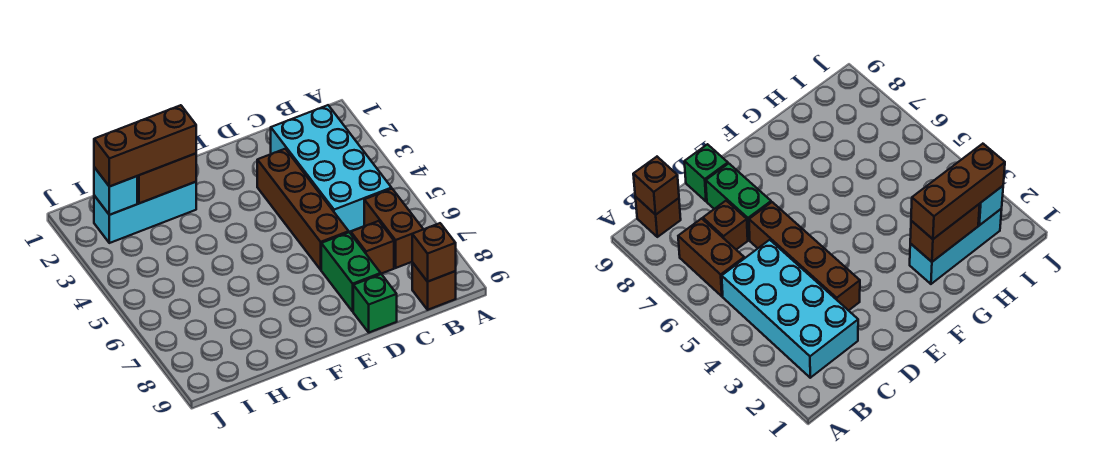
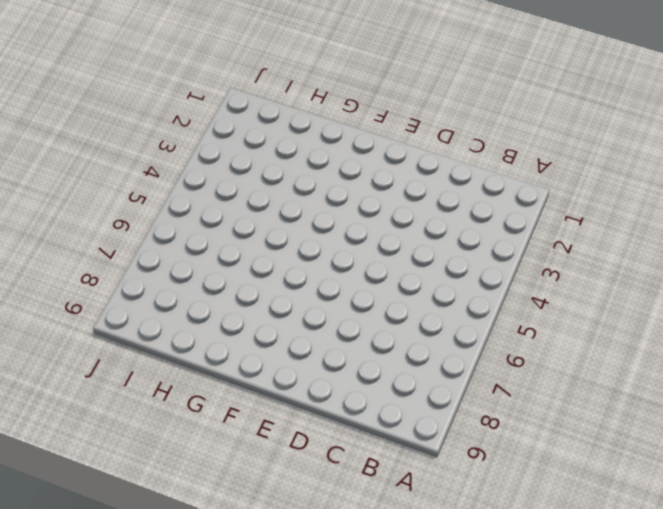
none -> cyan 2x4 brick [271,105,392,232]
none -> brown 1x2 brick [364,189,423,268]
none -> brown 1x1 brick [412,262,456,310]

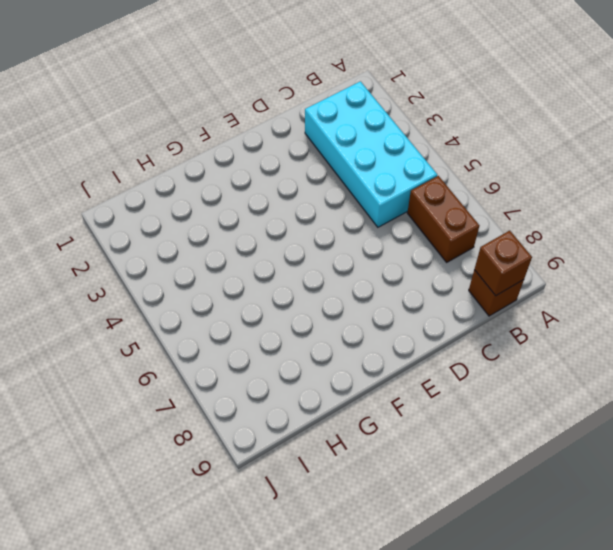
none -> brown 1x1 brick [351,221,394,274]
none -> brown 1x4 brick [257,149,349,270]
none -> green 1x2 brick [321,232,381,311]

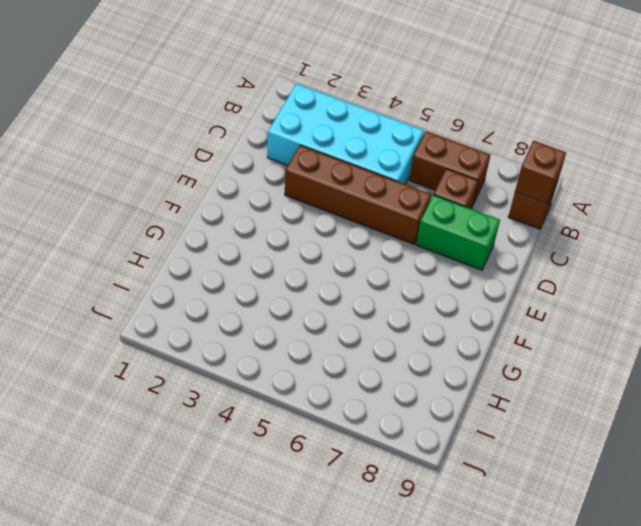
none -> green 1x1 brick [353,274,397,332]
none -> cyan 1x3 brick [94,182,196,243]
none -> brown 1x2 brick [137,154,196,203]

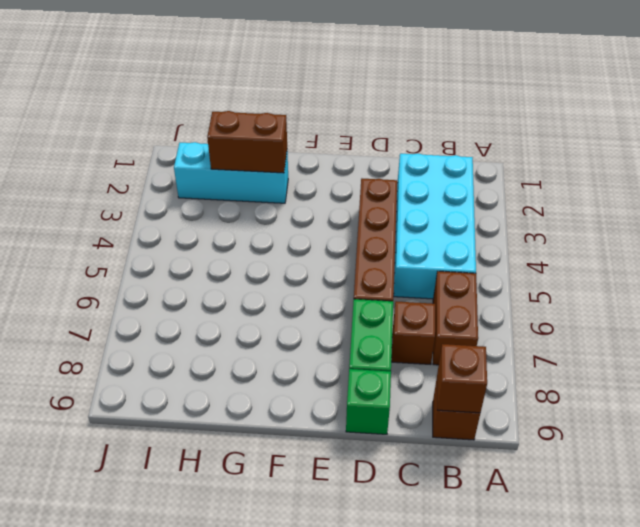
none -> cyan 1x1 brick [94,167,137,215]
none -> brown 1x3 brick [94,105,196,187]

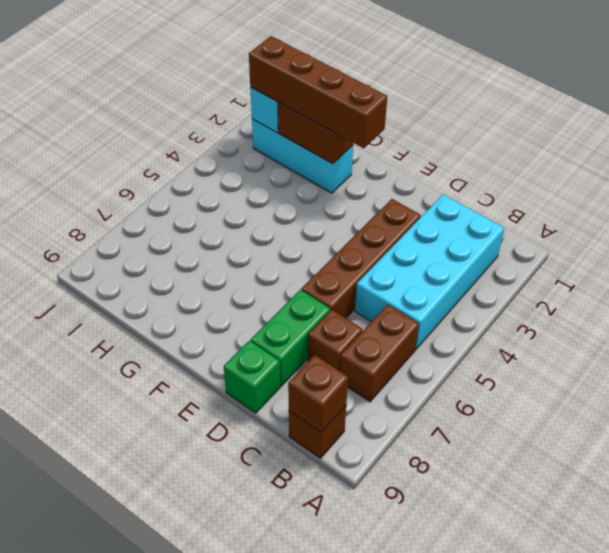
brown 1x4 brick [249,36,387,148] -> brown 1x3 brick [94,105,196,187]

